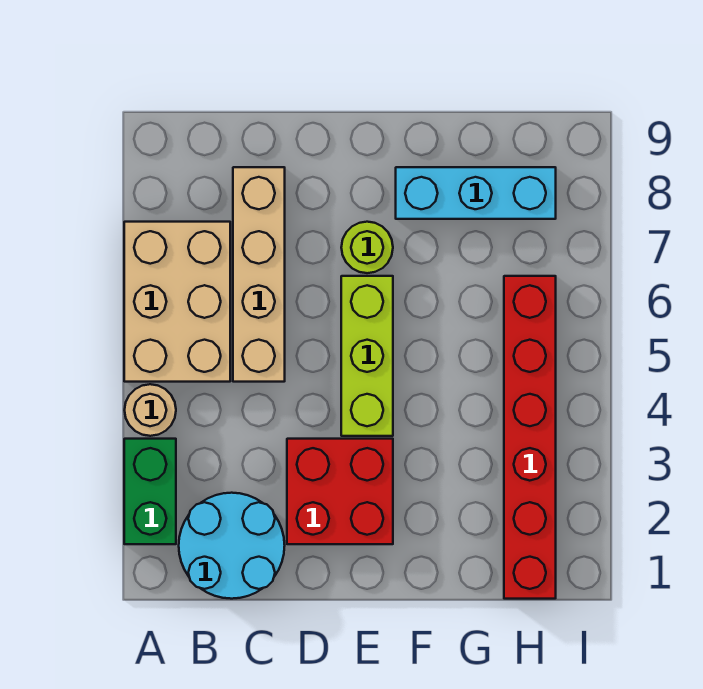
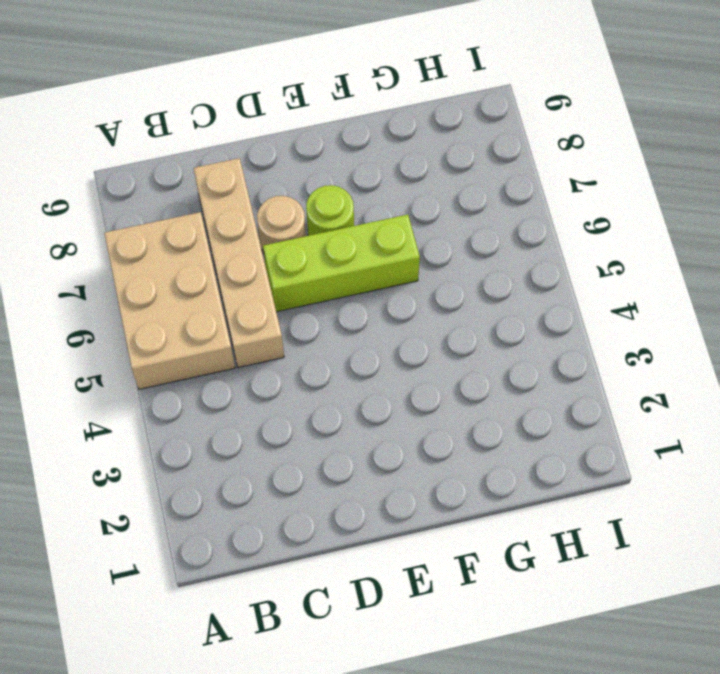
lime 1x3 brick [263,215,420,312] -> lime 1x3 brick turned to [341,276,393,436]
tan 1x1 round brick [257,196,306,253] -> tan 1x1 round brick moved to [125,384,176,436]
none -> green 1x2 brick [124,439,176,544]
none -> cyan 2x2 round brick [179,493,285,599]

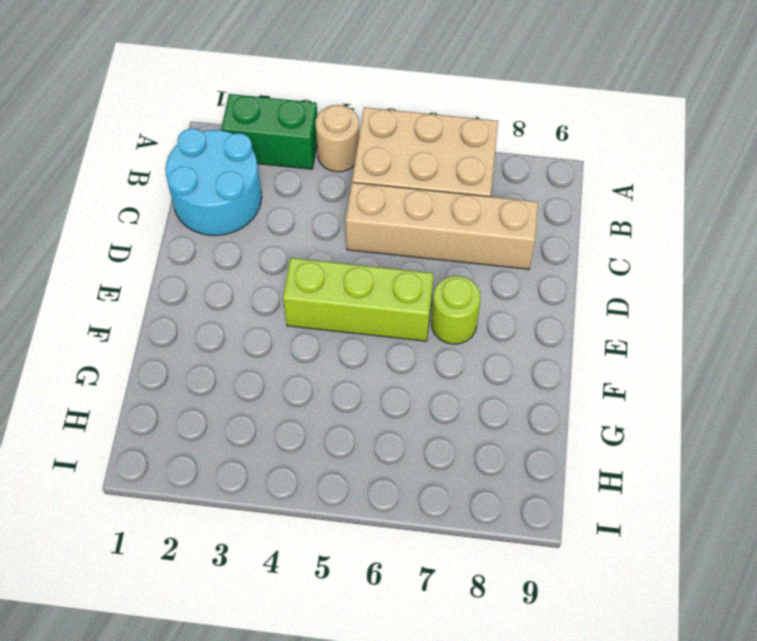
none -> red 2x2 brick [287,439,393,544]
none -> cyan 1x3 brick [396,167,556,219]

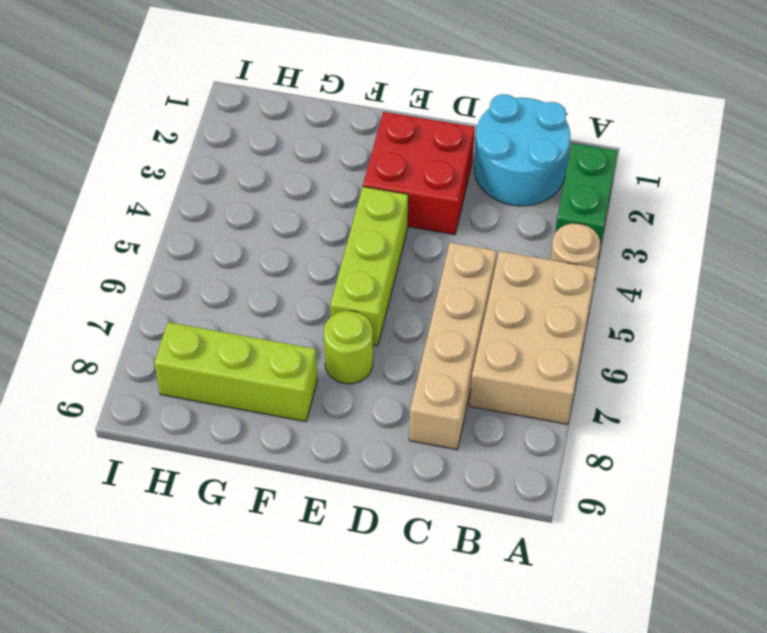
lime 1x3 brick [154,322,317,422] -> cyan 1x3 brick [396,167,556,219]
none -> red 1x6 brick [504,276,556,599]

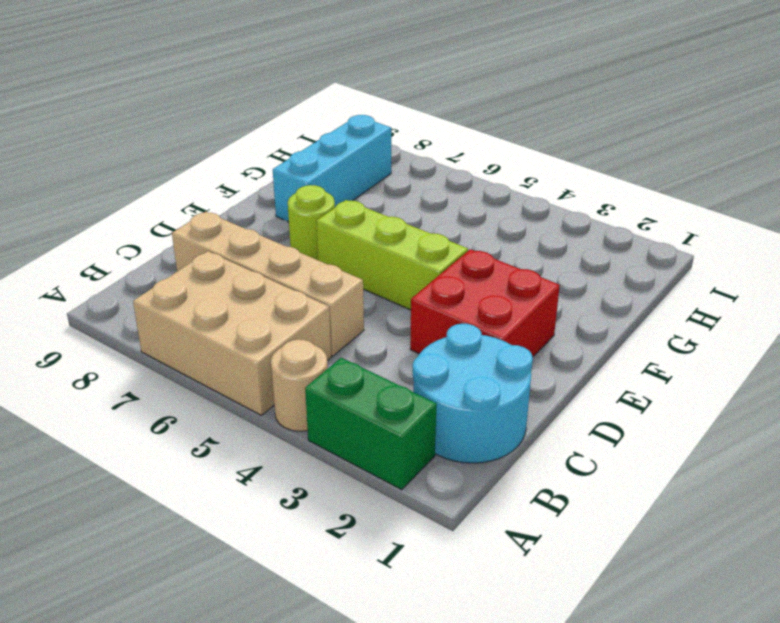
none -> red 1x6 brick [504,276,556,599]

